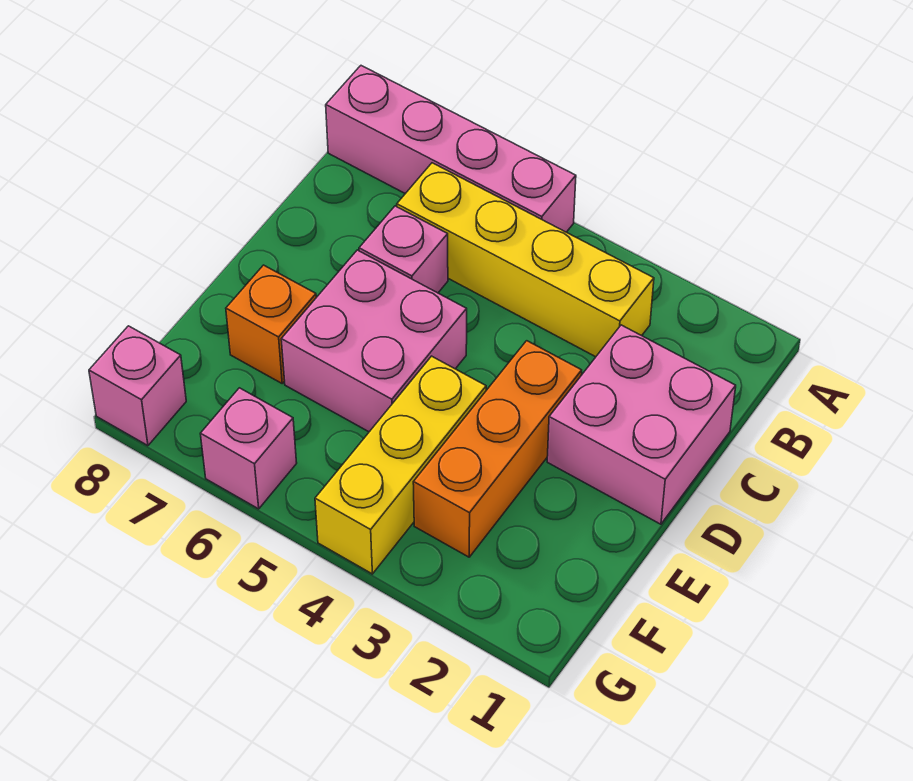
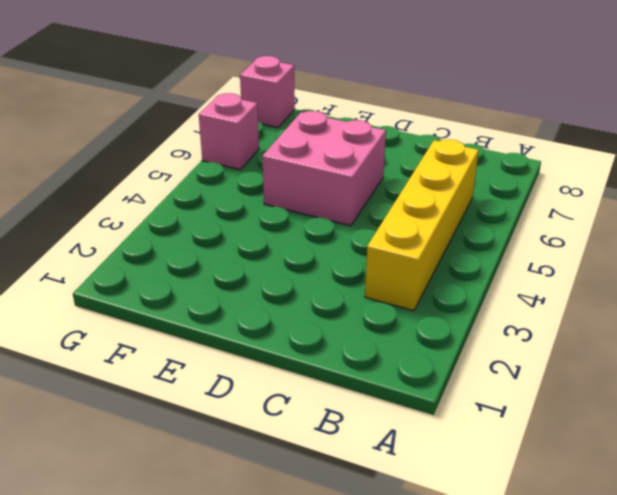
none -> pink 1x4 brick [326,66,576,232]
none -> pink 2x2 brick [547,325,736,524]

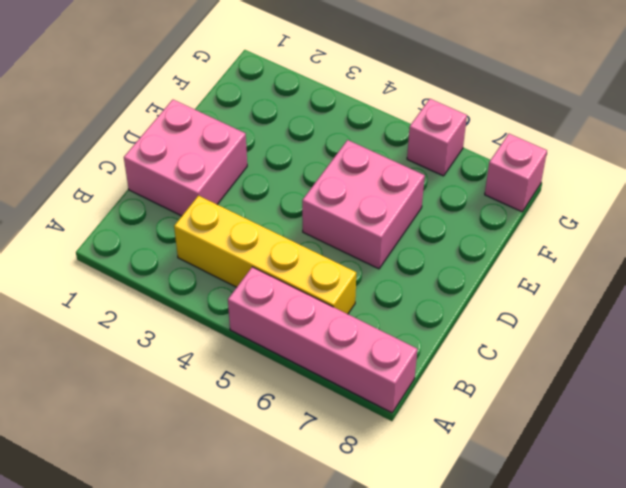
none -> pink 1x1 brick [359,206,448,293]
none -> orange 1x3 brick [413,341,582,557]

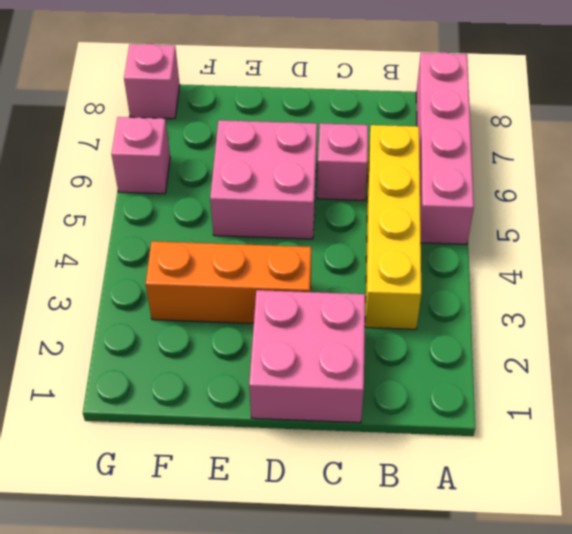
none -> yellow 1x3 brick [315,356,486,574]
none -> orange 1x1 brick [226,265,316,383]

